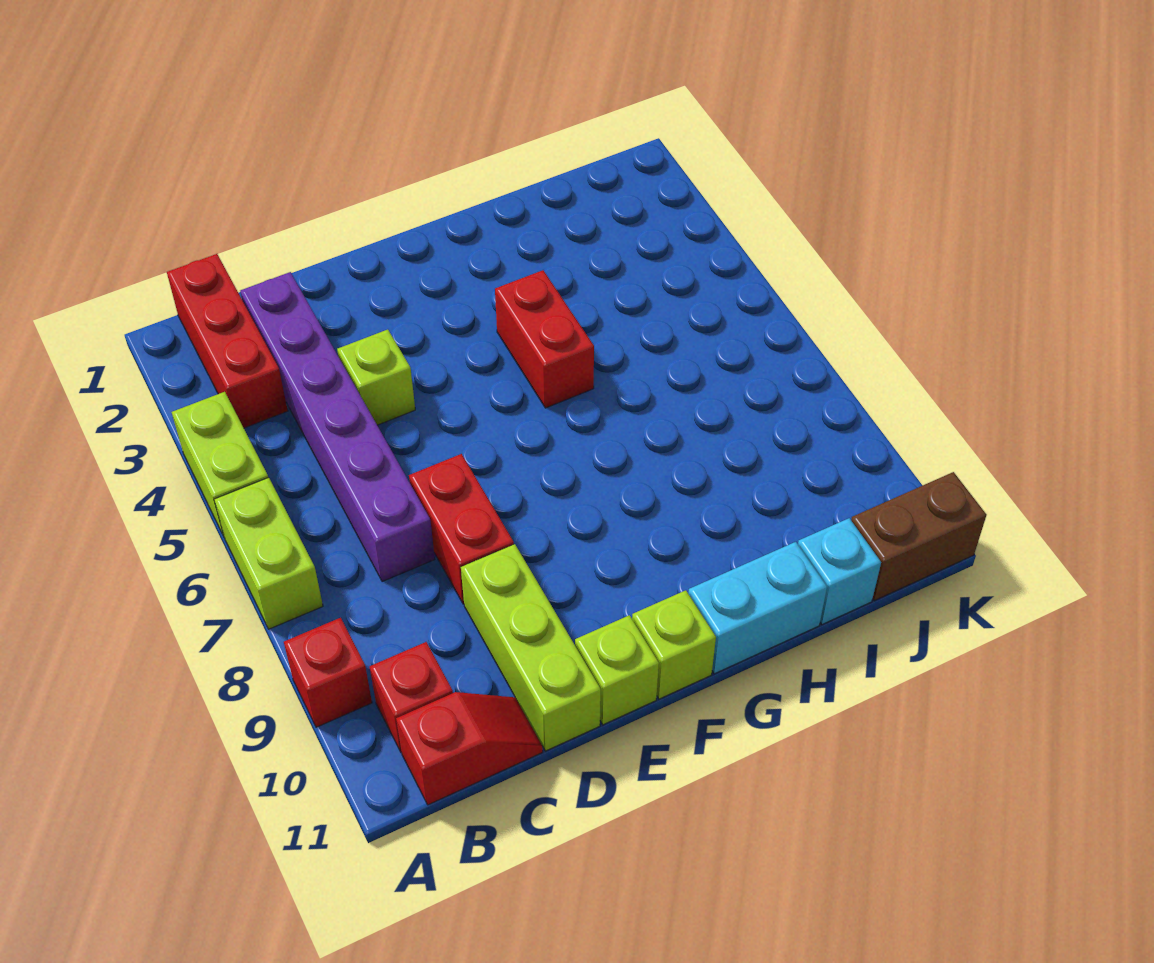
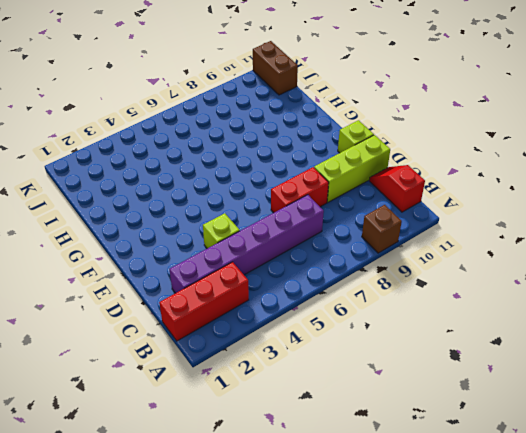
brown 1x1 brick [362,205,402,253] -> red 1x1 brick [284,618,372,727]
none -> lime 1x2 brick [172,392,268,536]
none -> lime 1x2 brick [214,477,323,629]
none -> red 1x1 brick [370,642,453,752]

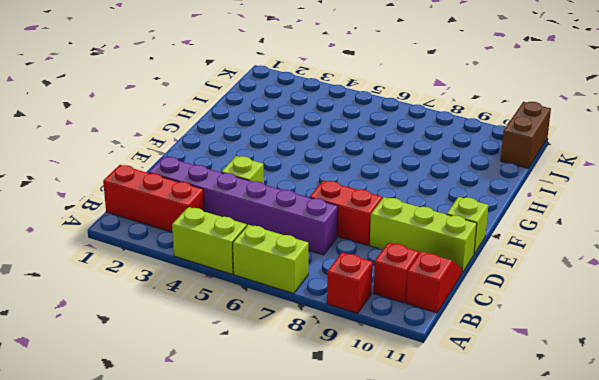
none -> lime 1x1 brick [632,590,716,699]
none -> red 1x2 brick [495,270,594,408]
none -> cyan 1x2 brick [688,542,827,674]

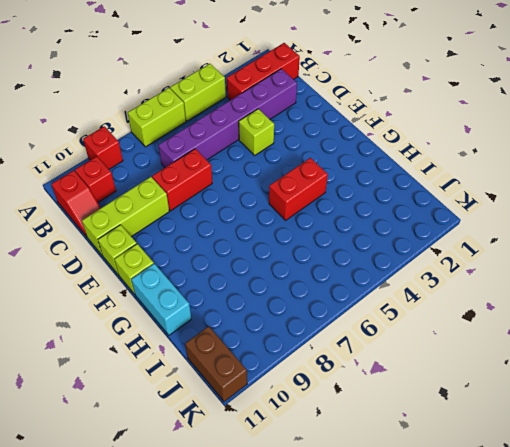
none -> cyan 1x1 brick [798,518,881,624]

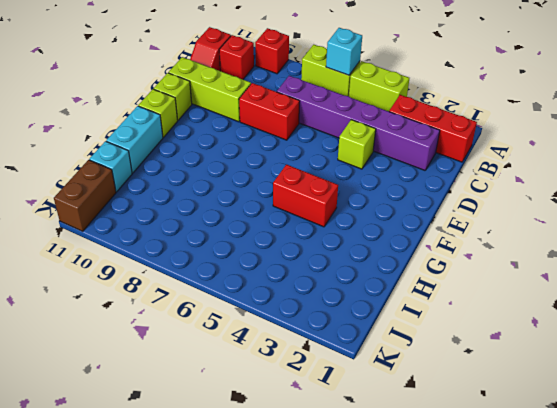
cyan 1x1 brick [326,28,362,75] -> none

